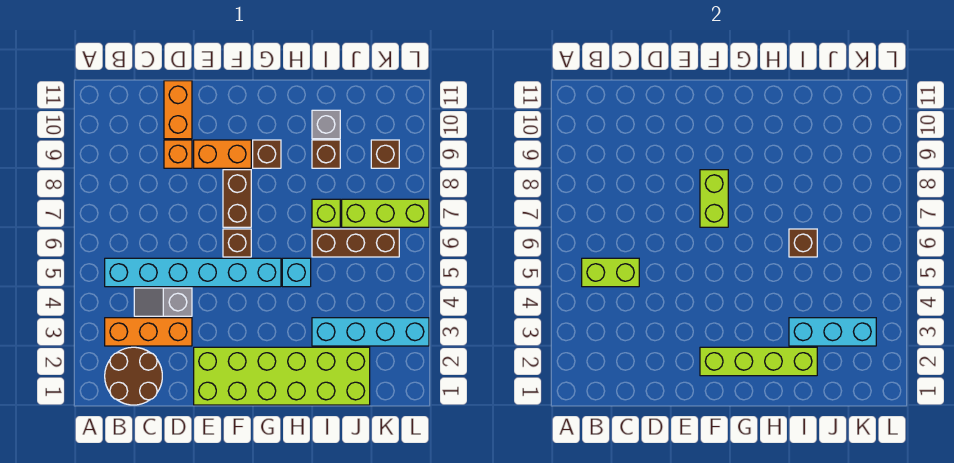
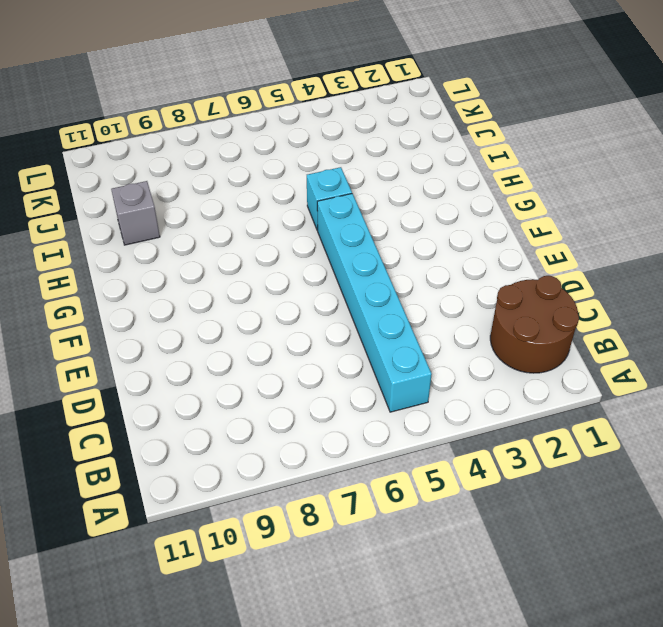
none -> orange 1x3 brick [105,318,192,346]
none -> grey 1x2 slope [134,288,192,316]
none -> orange 1x1 brick [164,140,192,168]

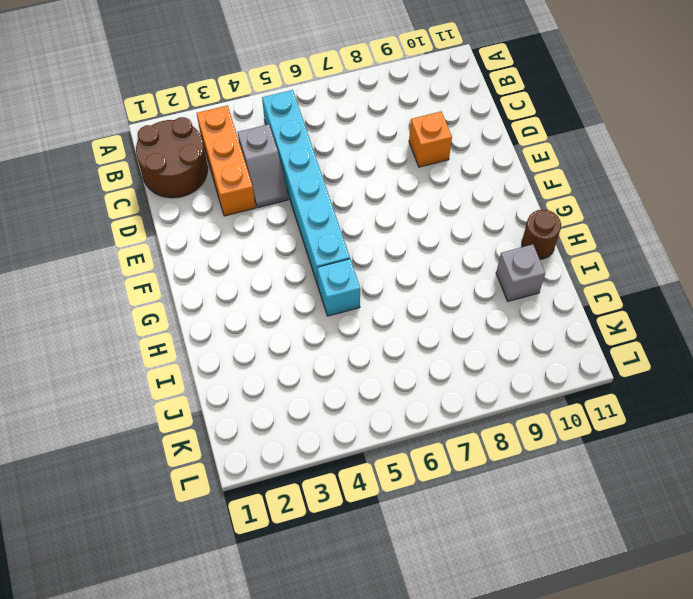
grey 1x2 slope [238,124,288,208] -> grey 1x2 slope turned to [134,288,192,316]
brown 1x1 round brick [522,210,561,259] -> none
none -> orange 1x2 brick [164,81,192,139]
none -> lime 2x6 brick [194,347,370,405]
none -> orange 1x2 brick [194,140,251,168]

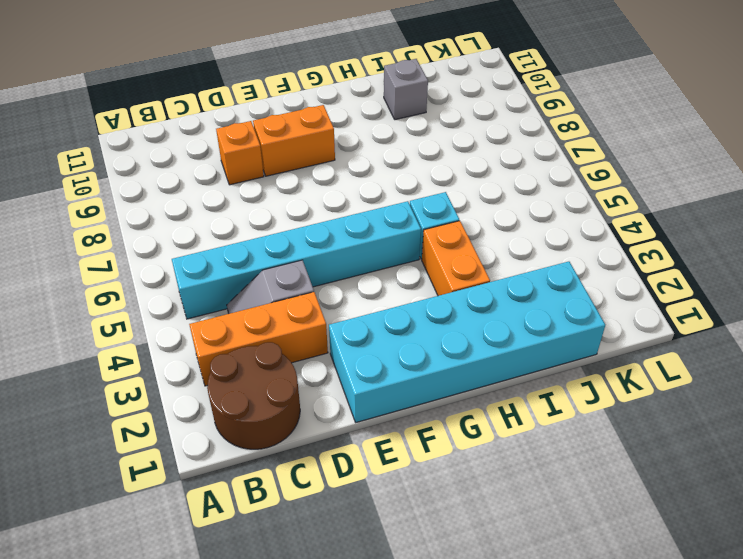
cyan 2x6 brick [329,262,605,422] -> lime 2x6 brick [194,347,370,405]
orange 1x2 brick [422,221,490,296] -> orange 1x2 brick moved to [164,81,192,139]
none -> brown 1x1 brick [223,229,251,257]
none -> brown 1x2 brick [223,170,251,227]
none -> brown 1x1 brick [253,140,281,168]

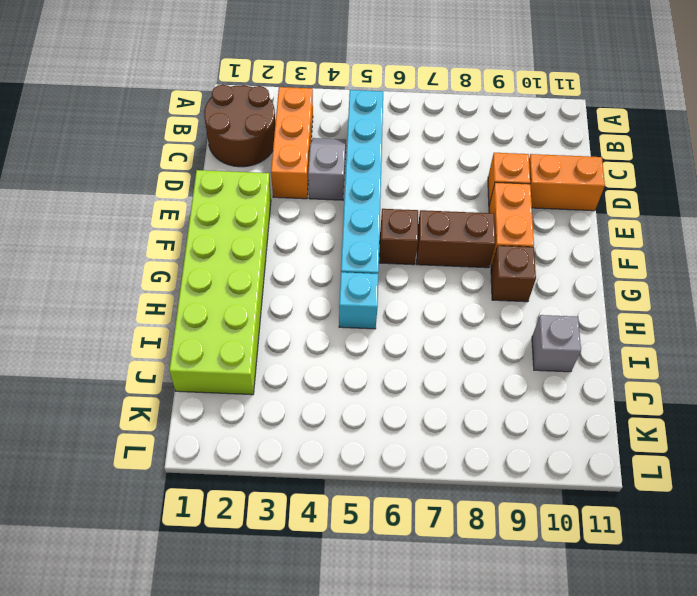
none -> cyan 1x4 brick [312,318,429,346]
none -> brown 1x3 brick [312,229,399,257]
none -> lime 1x1 brick [312,199,340,227]

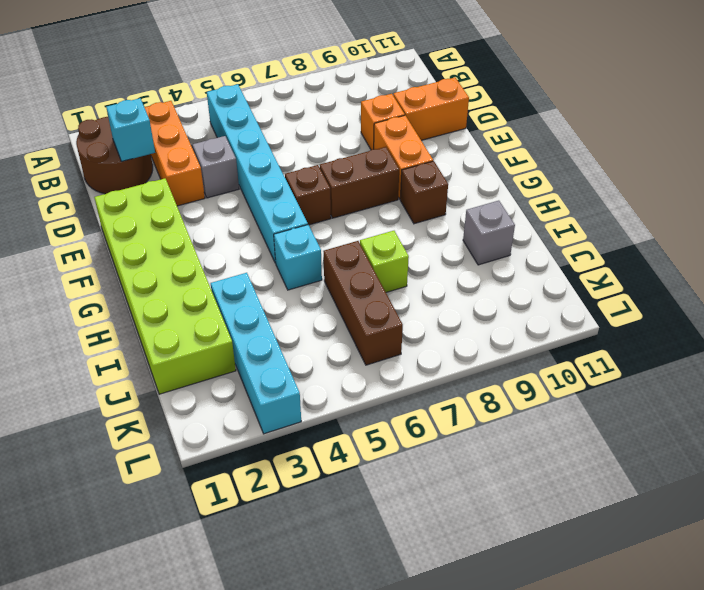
cyan 1x1 brick [106,98,155,161] -> none
none -> brown 1x1 brick [312,140,340,168]
none -> lime 1x3 brick [342,199,429,227]
none -> brown 1x1 brick [371,140,399,168]

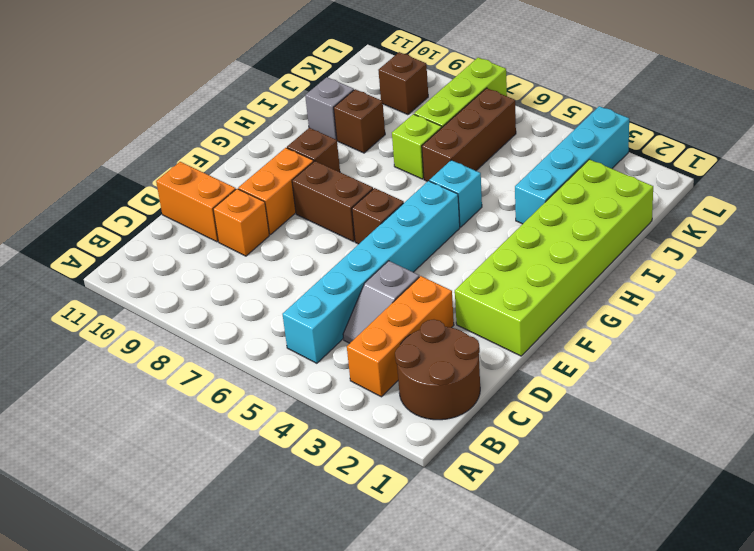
none -> lime 1x2 brick [582,258,639,287]
none -> lime 1x4 brick [700,347,817,376]
none -> lime 1x2 brick [700,170,728,227]

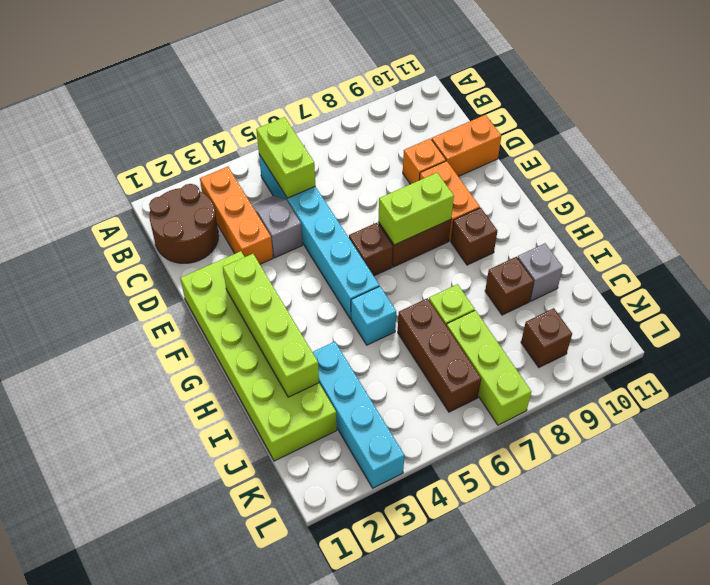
none -> cyan 1x3 brick [789,318,876,346]
none -> brown 1x1 brick [789,229,817,257]

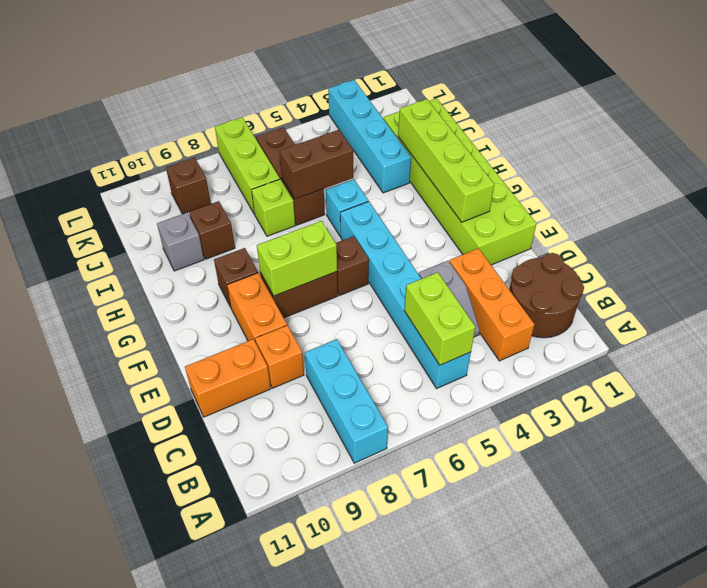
cyan 1x3 brick [305,339,388,463] -> cyan 1x3 brick moved to [789,318,876,346]
brown 1x2 brick [280,130,353,199] -> brown 1x1 brick [789,229,817,257]

